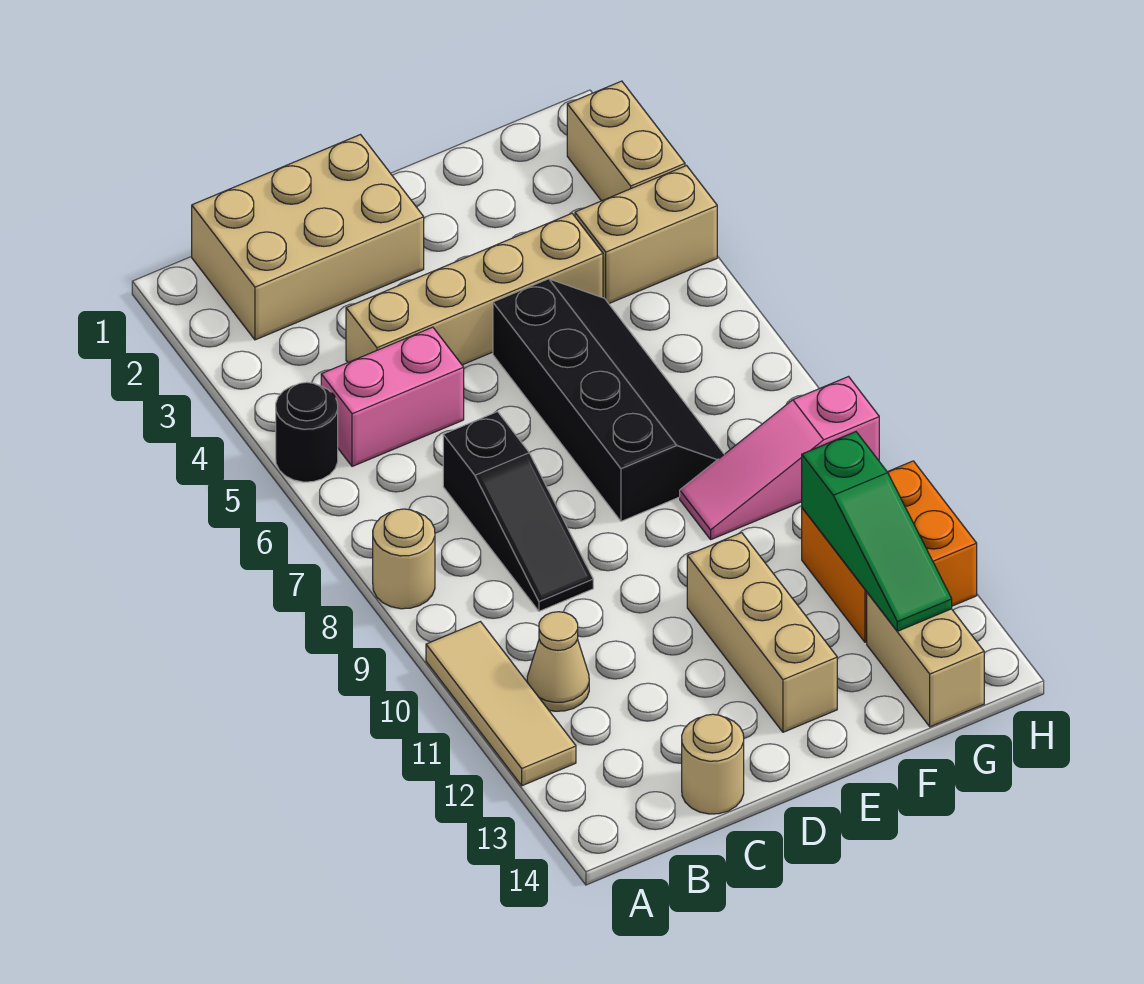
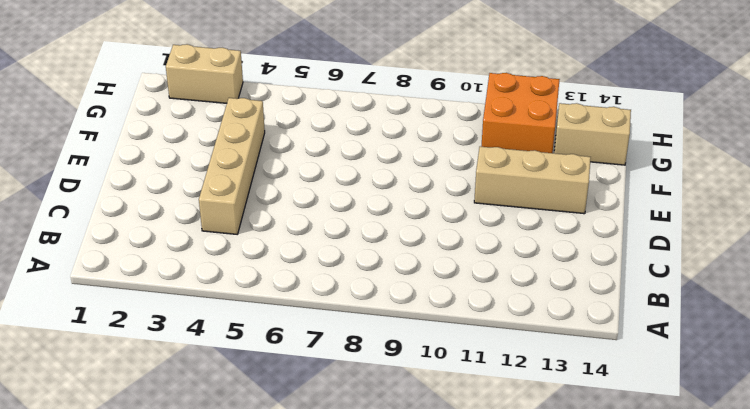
none -> black 1x1 round brick [276,382,338,482]
none -> tan 1x1 round brick [373,509,435,609]
none -> tan 1x3 tile [426,622,576,786]

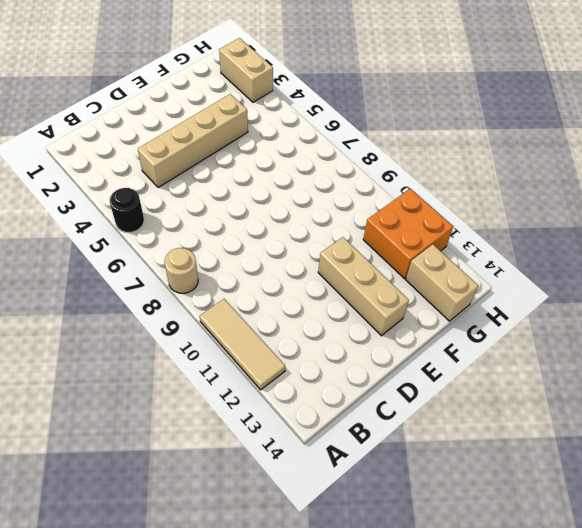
none -> tan 2x3 brick [192,135,424,340]
none -> pink 1x2 brick [321,327,464,466]
none -> tan 1x1 cone [527,612,589,711]

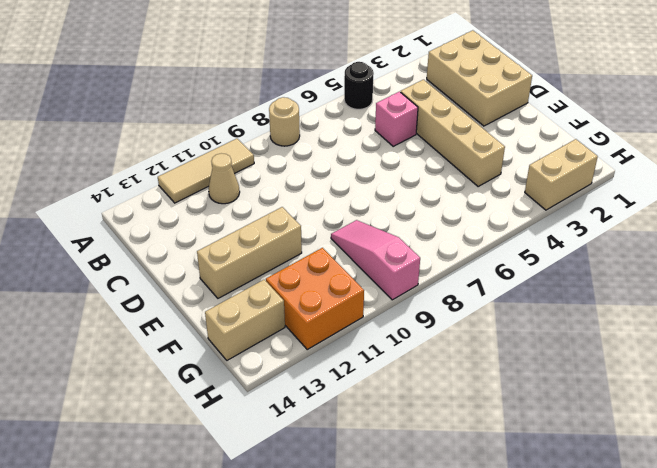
pink 1x1 brick [375,92,418,146] -> pink 1x2 brick [321,327,464,466]
none -> black 1x3 slope [443,412,593,611]
none -> tan 1x1 round brick [682,714,744,814]
none -> black 2x4 slope [493,279,724,521]

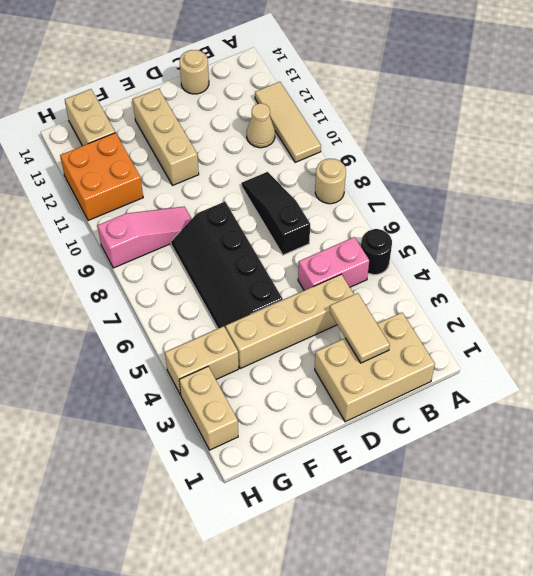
tan 1x2 tile [330,293,390,363] -> none
none -> green 1x3 slope [802,432,952,631]

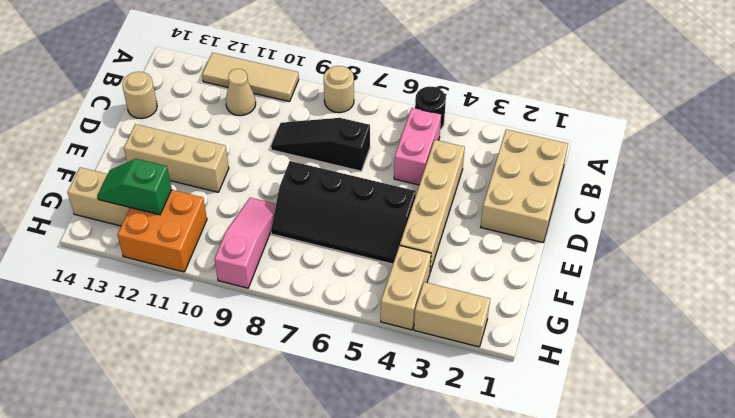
green 1x2 slope [98,159,172,215] -> green 1x3 slope [802,432,952,631]

